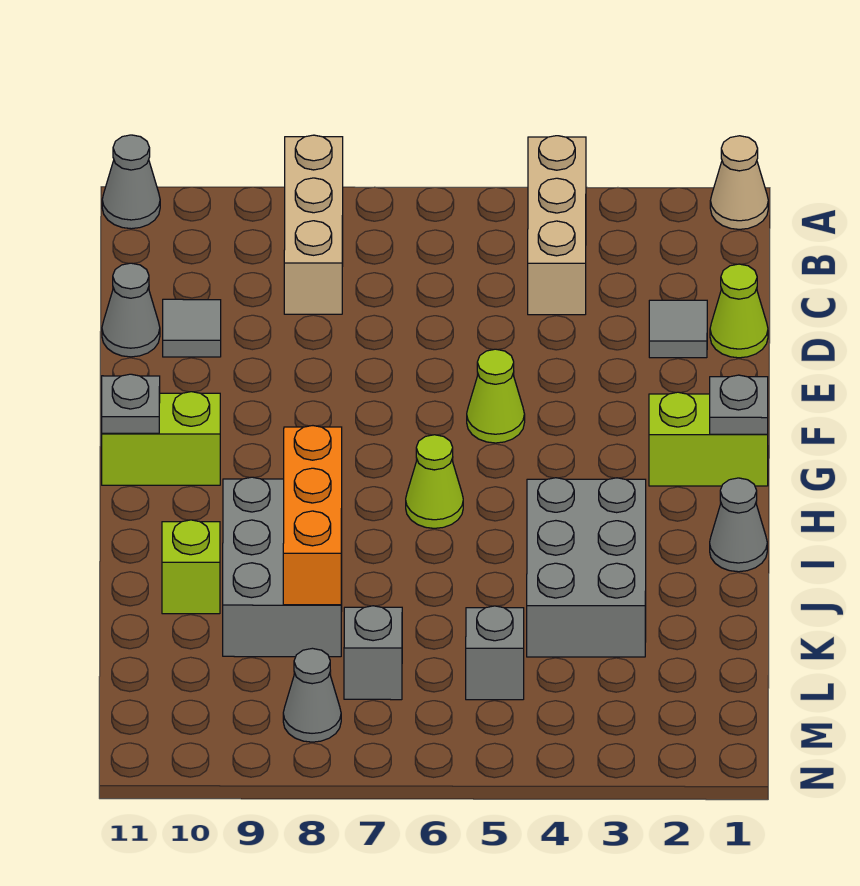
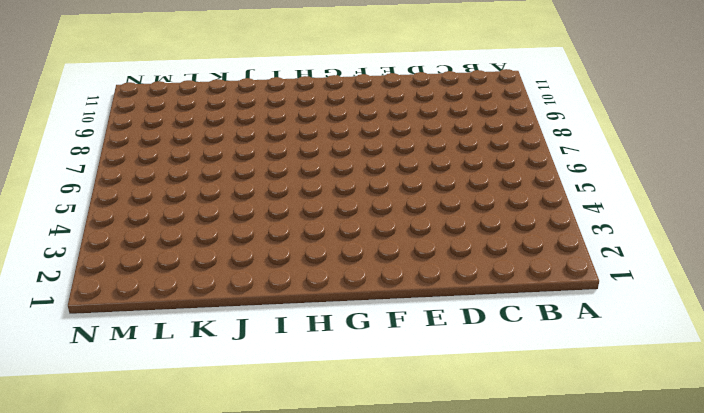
none -> tan 1x1 cone [710,136,768,229]
none -> tan 1x3 brick [528,136,586,315]
none -> tan 1x3 brick [284,135,343,314]

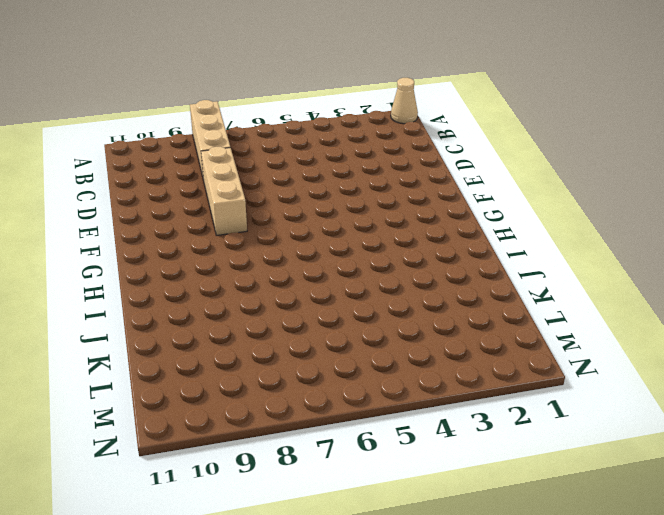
tan 1x3 brick [201,147,247,235] -> tan 1x3 brick moved to [528,136,586,315]
none -> grey 1x1 cone [102,135,160,229]
none -> lime 1x1 cone [710,264,768,358]
none -> grey 1x1 tile [649,300,707,358]

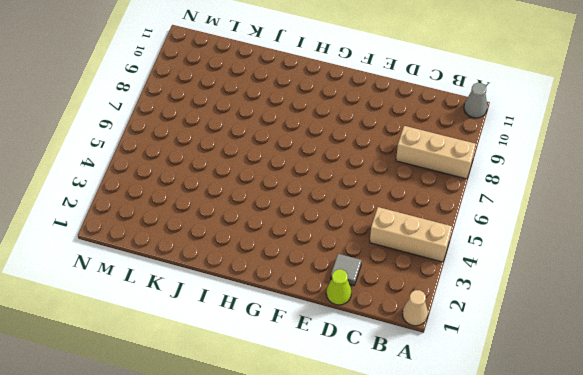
none -> grey 1x1 tile [163,299,221,357]
none -> grey 1x1 cone [102,263,160,357]
none -> lime 1x1 cone [467,349,525,443]

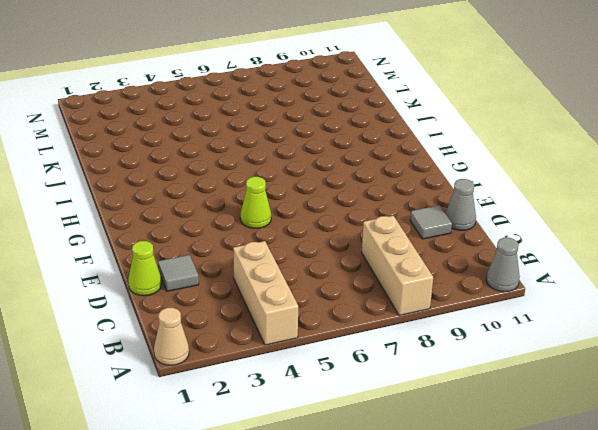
none -> lime 1x2 brick [649,392,768,486]
none -> lime 1x2 brick [102,392,220,485]
none -> lime 1x1 cone [406,435,463,528]

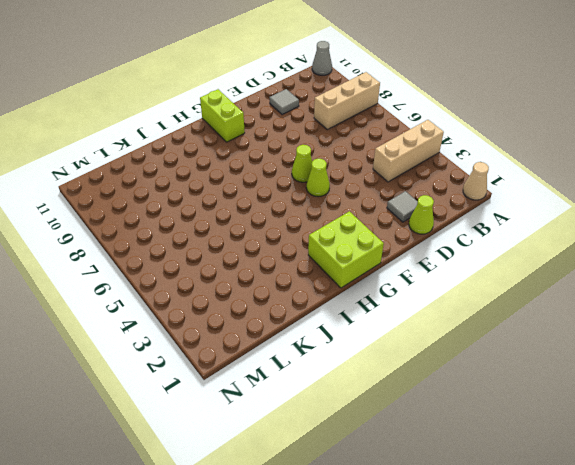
lime 1x1 cone [292,145,312,182] -> lime 1x1 cone moved to [406,435,463,528]
lime 2x2 brick [308,211,384,288] -> lime 1x2 brick [649,392,768,486]
none -> grey 1x1 cone [102,263,160,357]
none -> grey 1x1 cone [710,478,767,572]
none -> grey 2x3 brick [527,478,646,657]

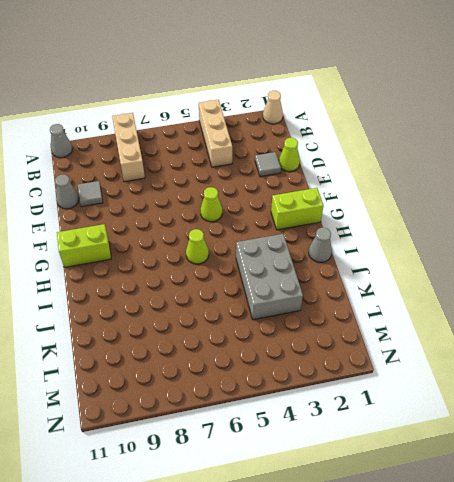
none -> grey 2x3 brick [223,477,342,657]
none -> lime 1x1 brick [162,520,220,614]
none -> grey 1x1 brick [466,606,524,700]

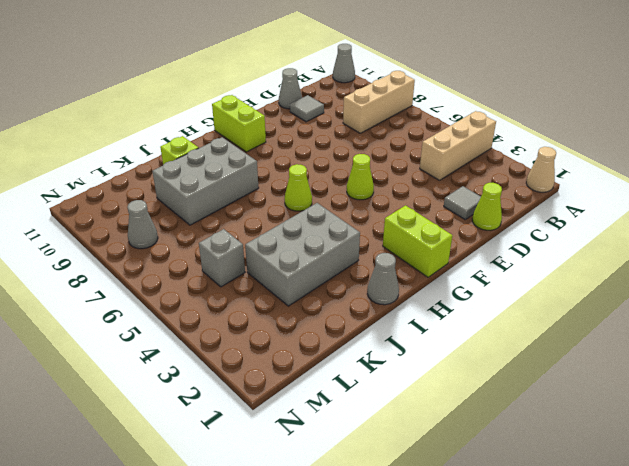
none -> grey 1x1 brick [344,606,402,700]
none -> grey 1x1 plate [710,375,768,434]
none -> grey 1x1 plate [102,374,160,433]

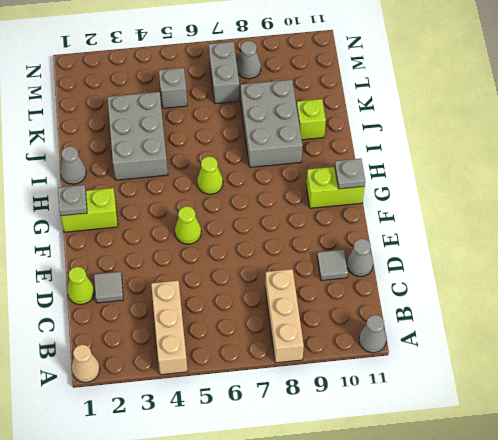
grey 1x2 brick [209,42,239,104] -> grey 1x1 brick [344,606,402,700]
none -> orange 1x3 brick [283,426,342,605]

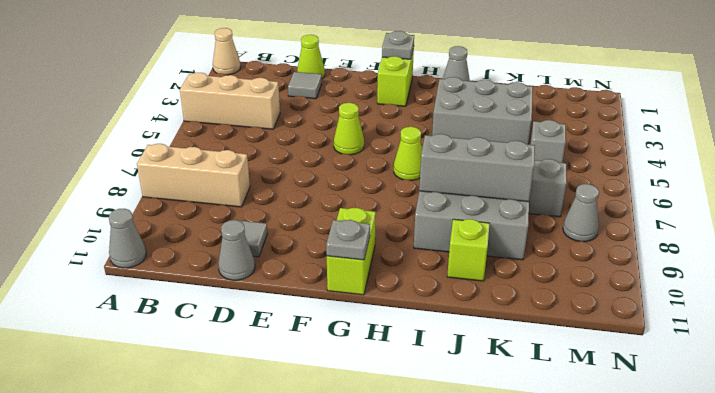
grey 1x3 brick [419,134,535,202] -> orange 1x3 brick [283,426,342,605]

